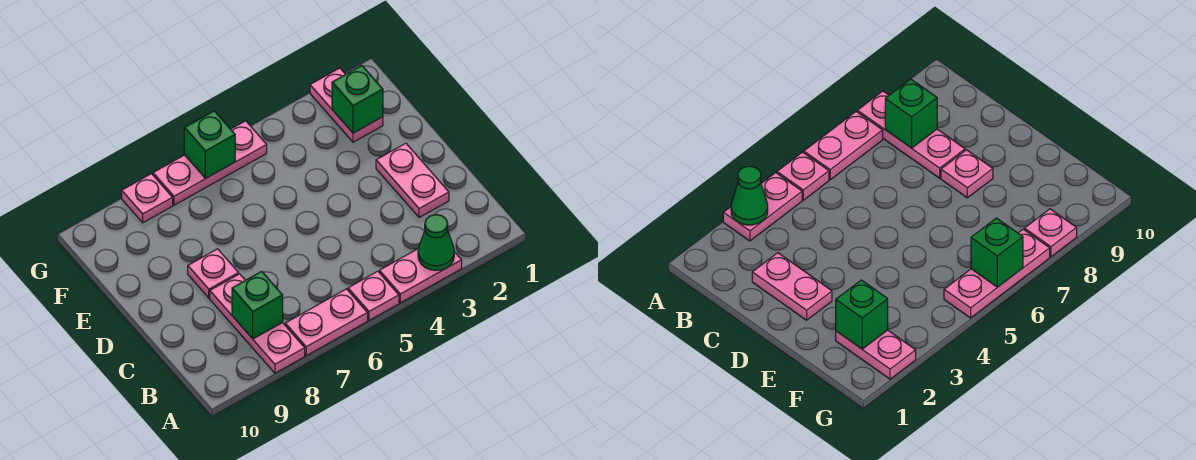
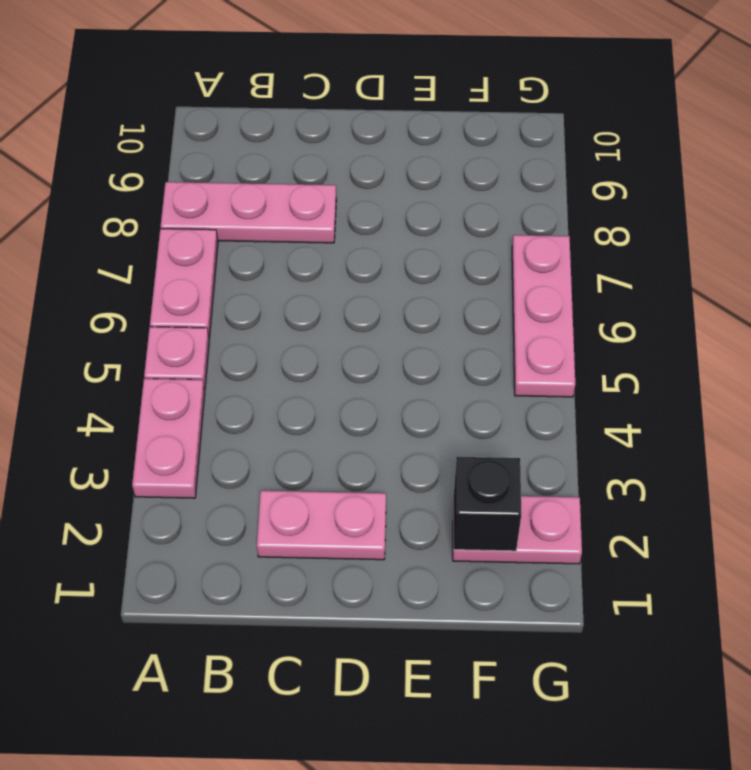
black 1x1 brick [454,457,521,551] -> green 1x1 brick [332,66,383,133]
none -> pink 1x1 plate [188,249,239,298]
none -> pink 1x1 plate [122,174,173,223]
none -> green 1x1 cone [418,215,454,270]

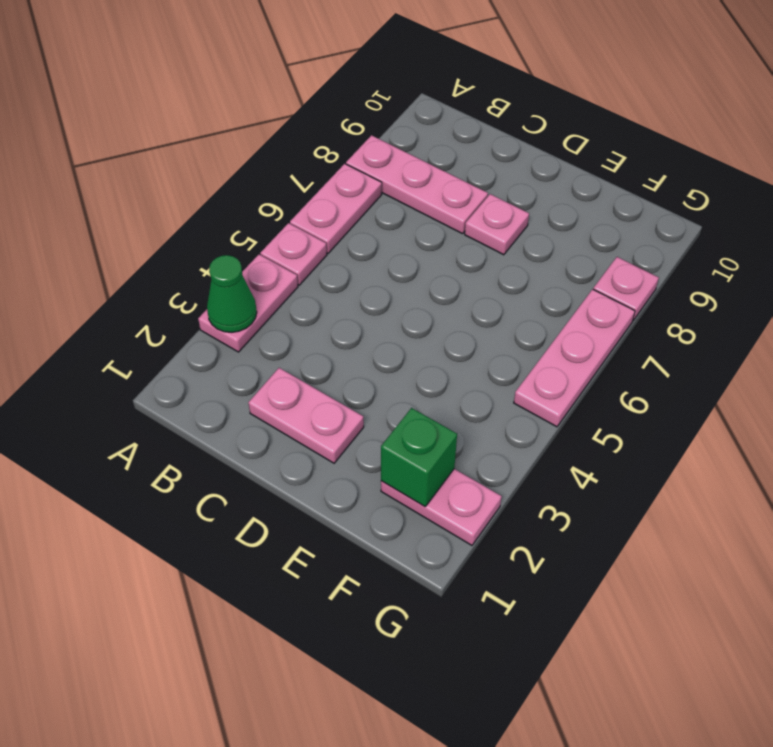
none -> green 1x1 brick [232,271,283,339]
none -> green 1x1 brick [184,111,235,178]

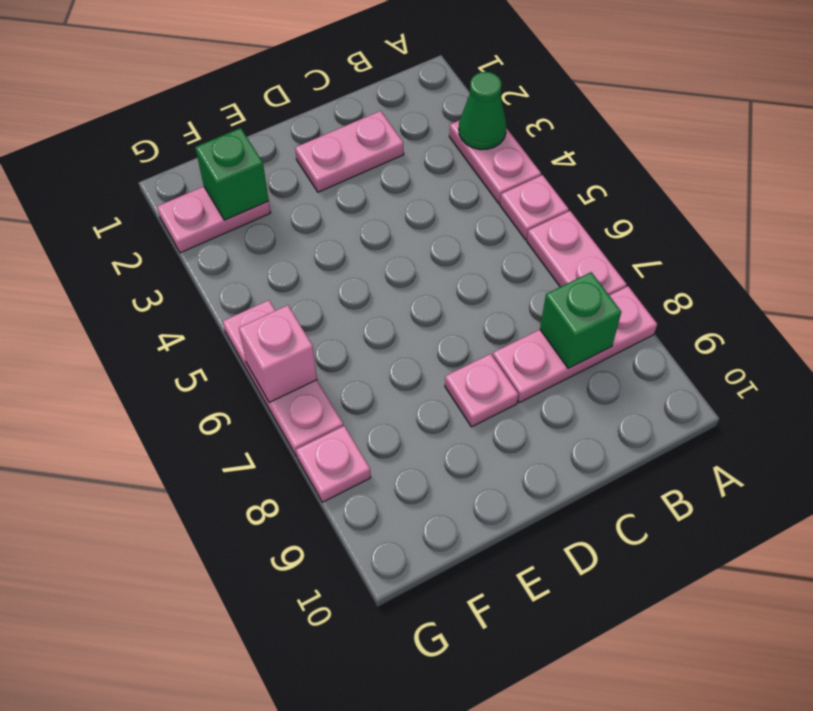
pink 1x1 brick [239,305,317,402] -> green 1x1 brick [184,111,235,178]

